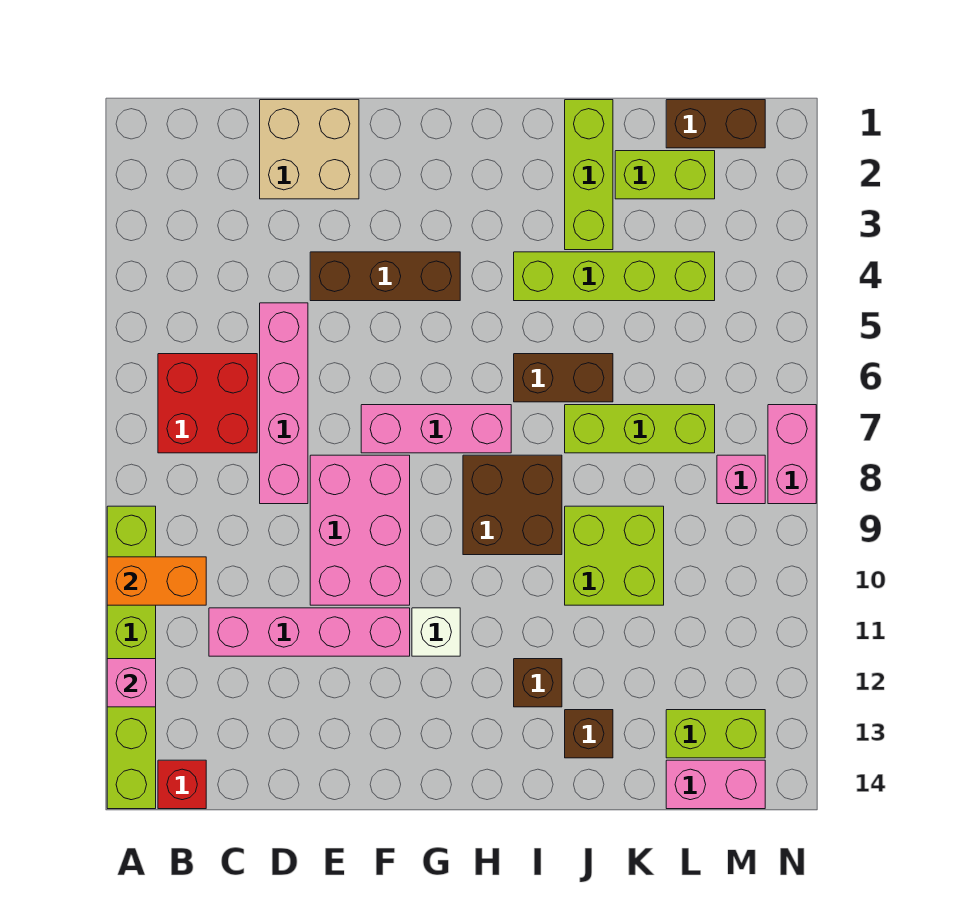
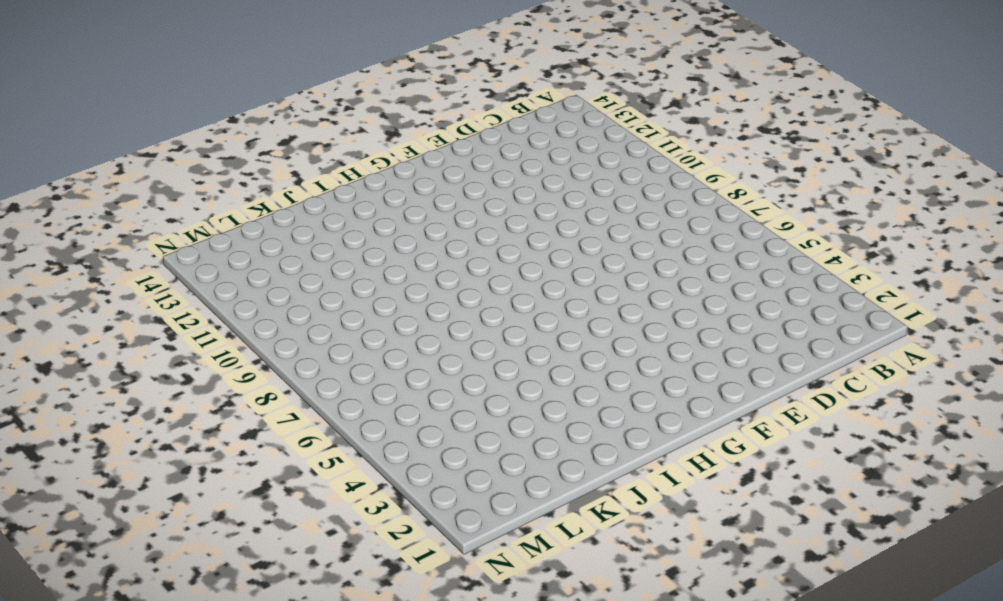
none -> lime 1x6 brick [107,506,156,809]
none -> red 2x2 brick [158,354,257,453]
none -> red 1x1 brick [158,760,206,809]

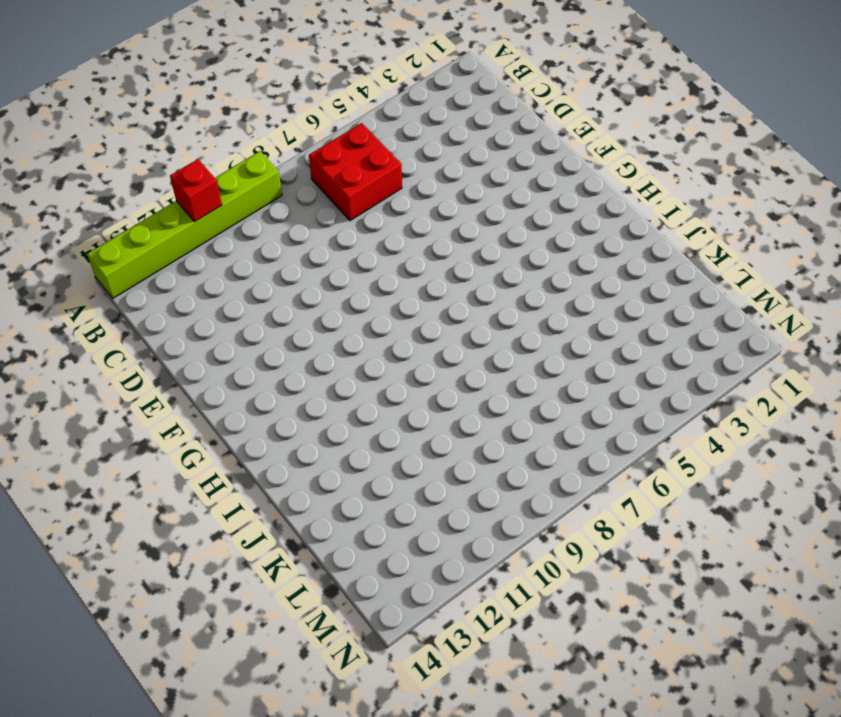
red 1x1 brick [170,159,222,222] -> red 1x1 brick moved to [158,760,206,809]
none -> pink 1x4 brick [209,608,410,656]
none -> tan 2x2 brick [260,100,359,199]
none -> pink 1x4 brick [260,303,308,504]

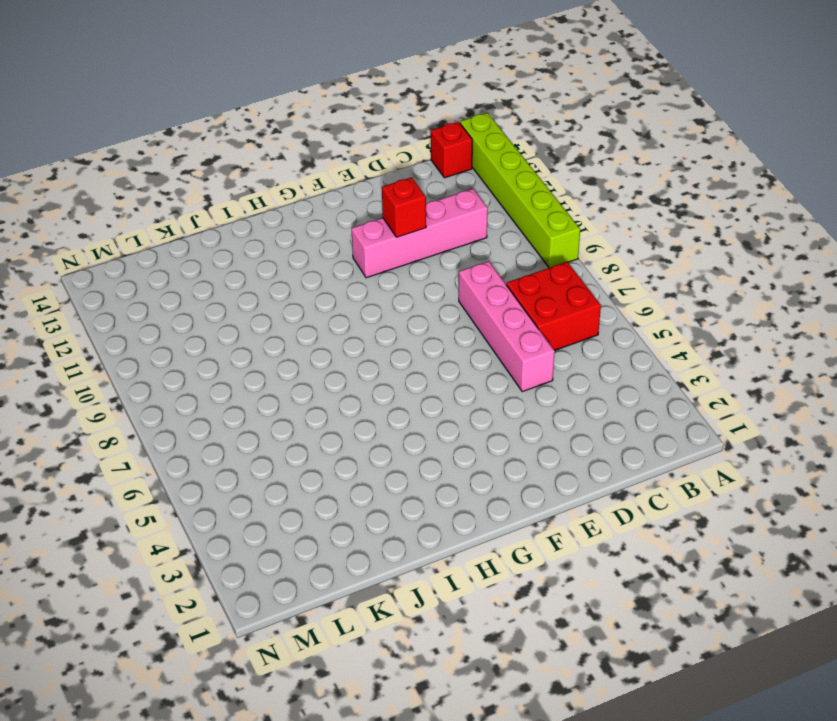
red 1x1 brick [382,177,426,237] -> none
none -> tan 2x2 brick [260,100,359,199]
none -> brown 1x3 brick [310,252,460,301]
none -> pink 2x3 brick [310,455,410,605]

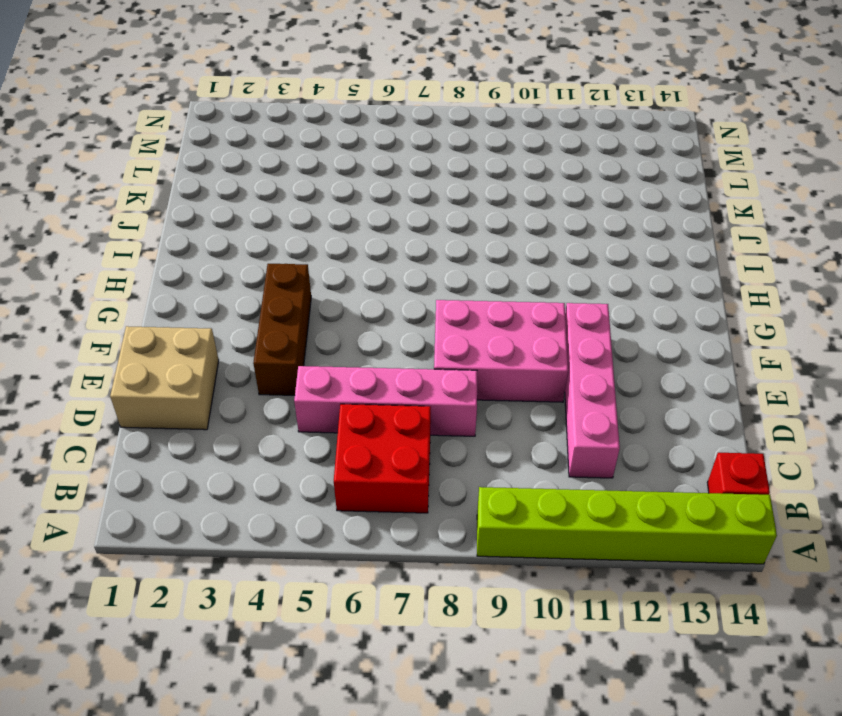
none -> pink 1x3 brick [361,405,511,453]
none -> white 1x1 brick [412,608,460,656]
none -> brown 2x2 brick [463,455,562,555]

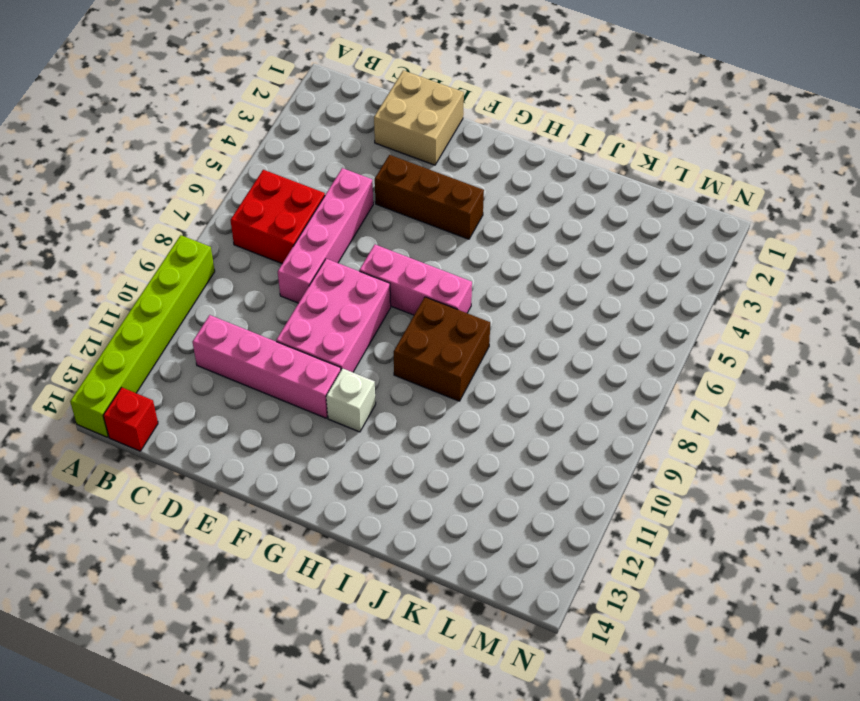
none -> lime 1x4 brick [514,252,715,301]
none -> brown 1x2 brick [514,354,613,402]
none -> brown 1x1 brick [514,659,562,707]

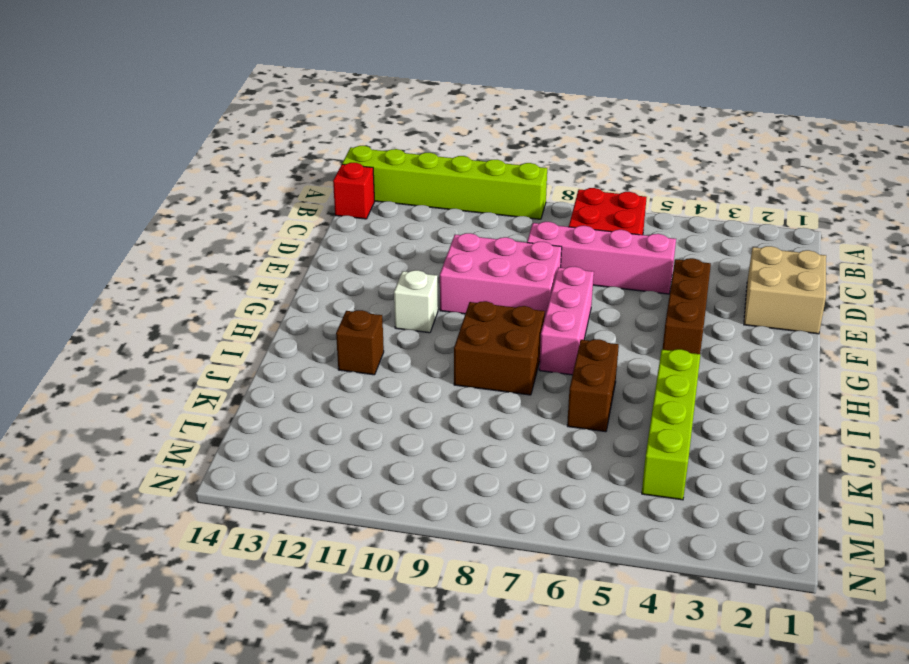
none -> pink 1x4 brick [209,608,410,656]
none -> lime 1x3 brick [565,100,613,250]
none -> lime 1x3 brick [565,405,715,453]

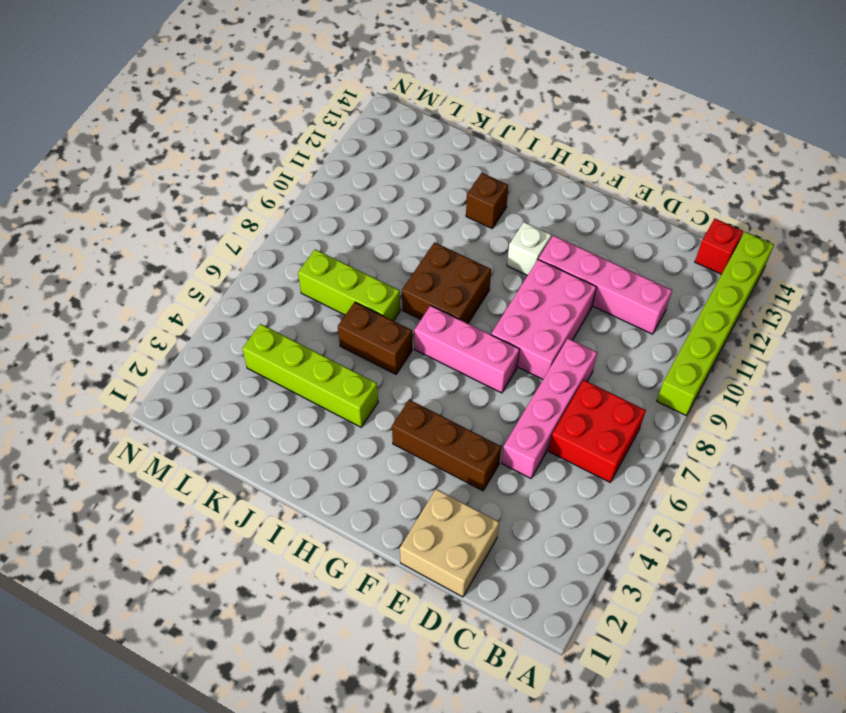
none -> lime 1x3 brick [565,100,613,250]
none -> lime 2x2 brick [565,506,664,605]
none -> brown 1x1 brick [565,710,613,758]

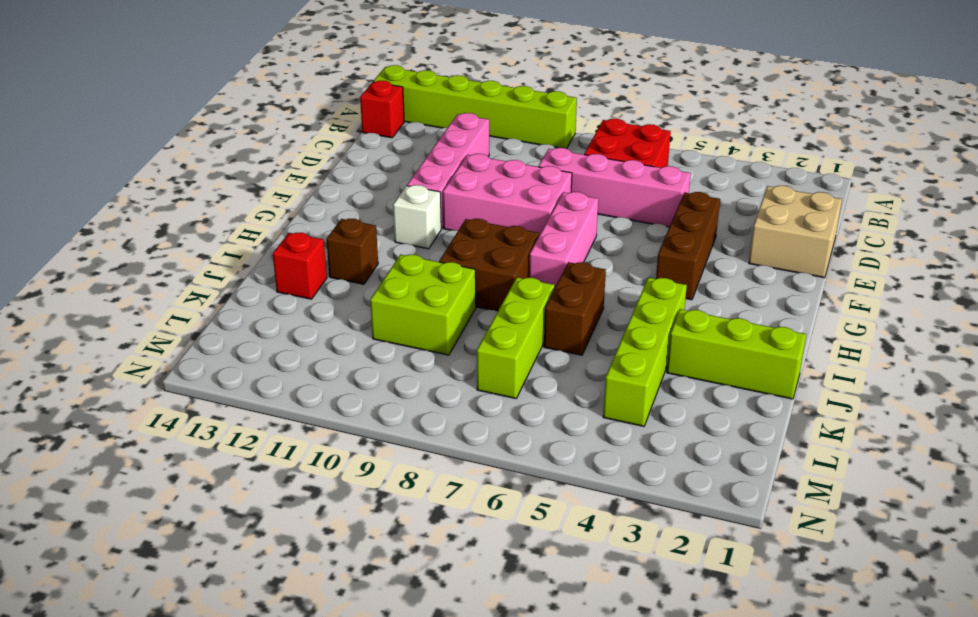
red 1x1 brick [273,233,327,299] -> brown 1x1 brick [565,710,613,758]
none -> lime 1x2 brick [615,151,715,199]
none -> brown 1x2 brick [666,100,765,148]
none -> lime 1x2 brick [666,710,765,758]

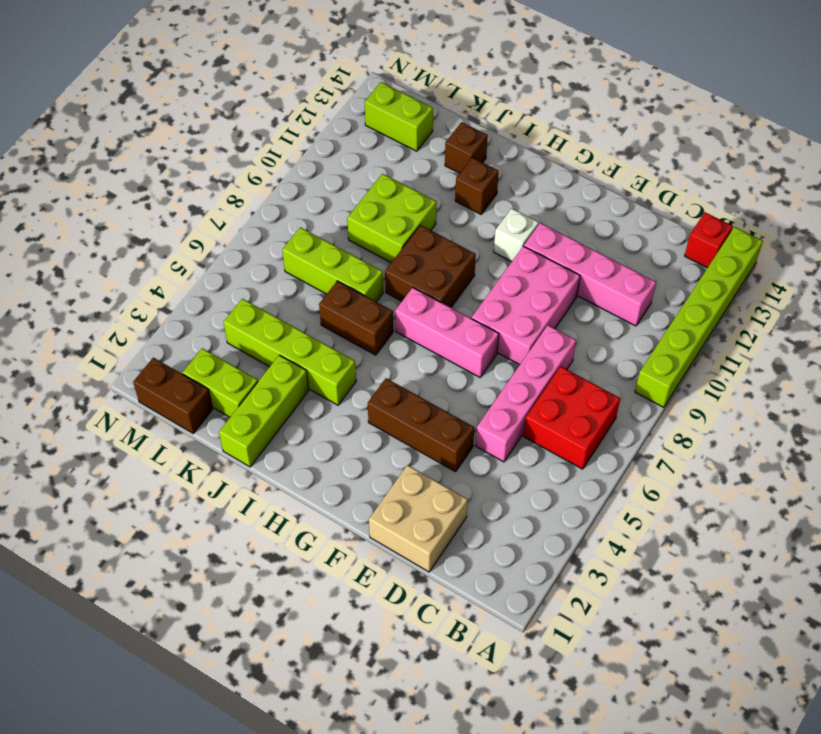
none -> pink 1x2 brick [666,760,765,809]
none -> pink 1x1 brick [717,455,765,504]
none -> pink 1x2 brick [768,405,816,504]

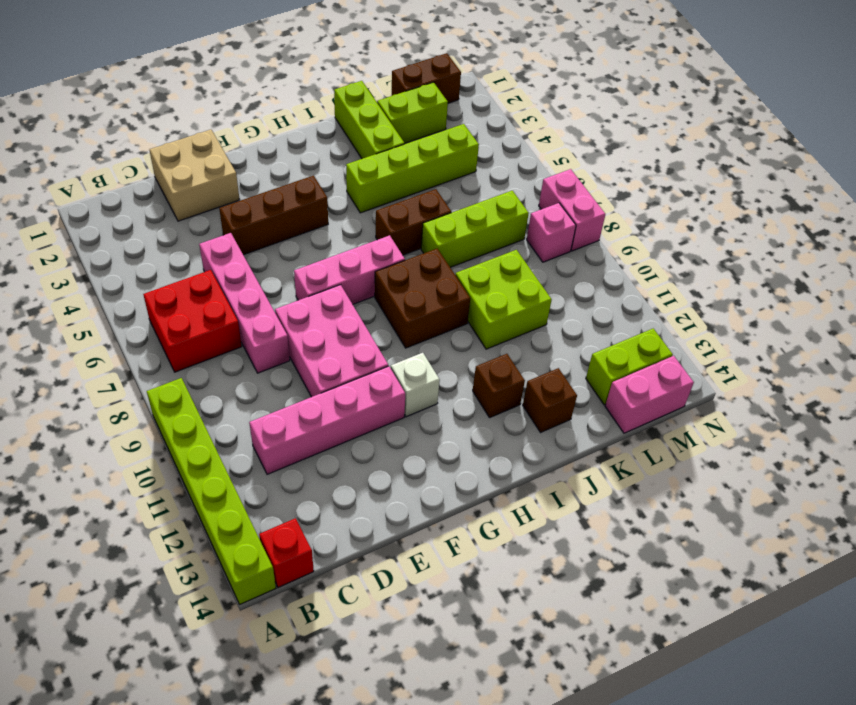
none -> orange 1x2 brick [107,557,206,605]
none -> pink 1x1 brick [107,659,156,707]

